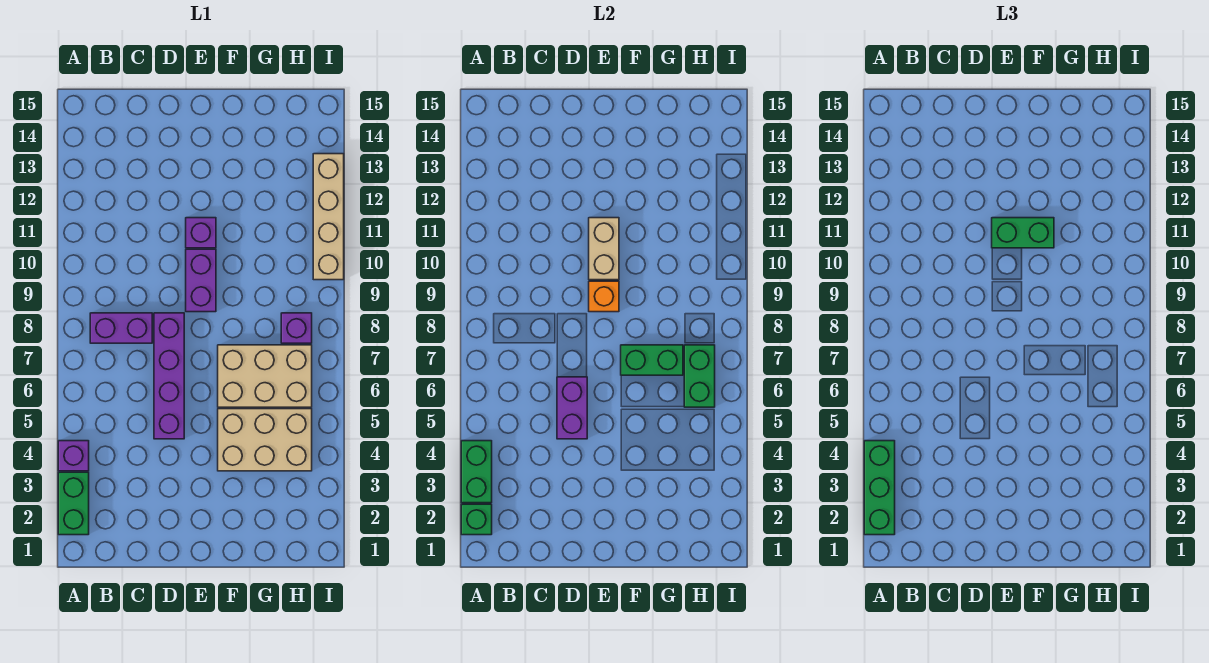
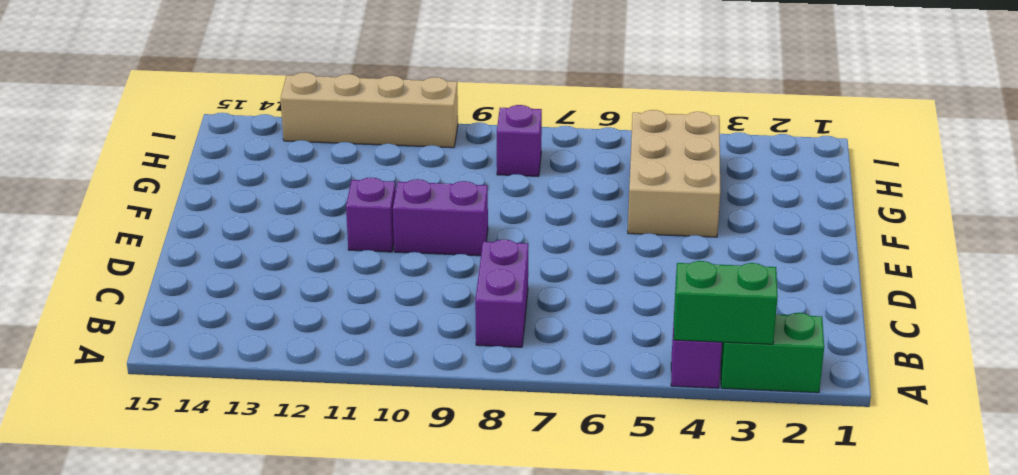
none -> purple 1x4 brick [154,313,184,439]
none -> tan 2x3 brick [218,345,312,407]
none -> green 1x1 brick [461,504,492,535]

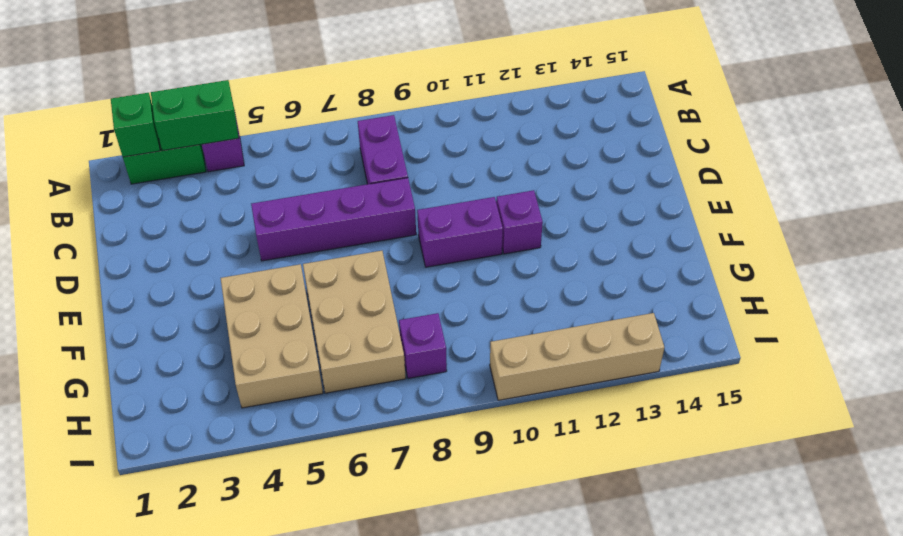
none -> purple 1x2 brick [557,377,587,439]
none -> orange 1x1 brick [589,281,619,312]
none -> tan 1x2 brick [589,218,619,280]

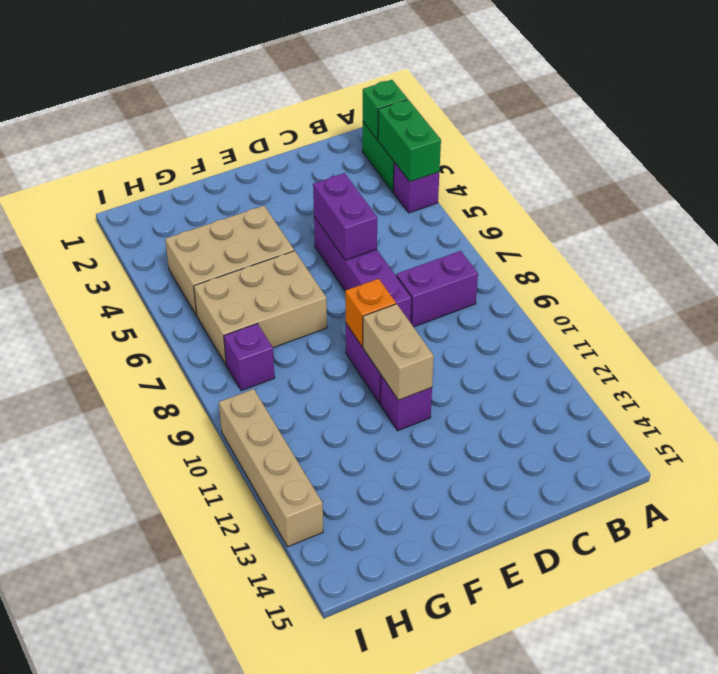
none -> green 1x2 brick [621,345,683,375]
none -> green 1x2 brick [684,345,715,407]
none -> green 1x3 brick [864,441,895,535]

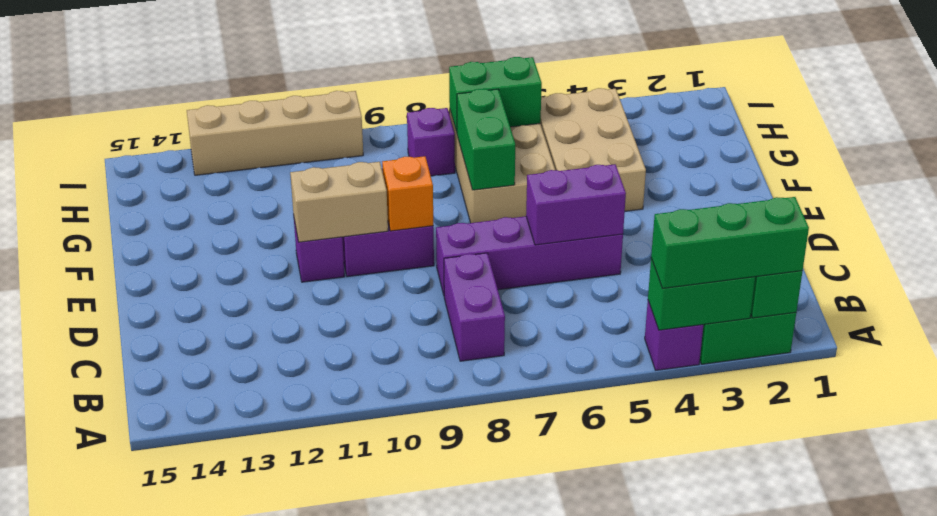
none -> green 1x2 brick [992,218,1054,248]

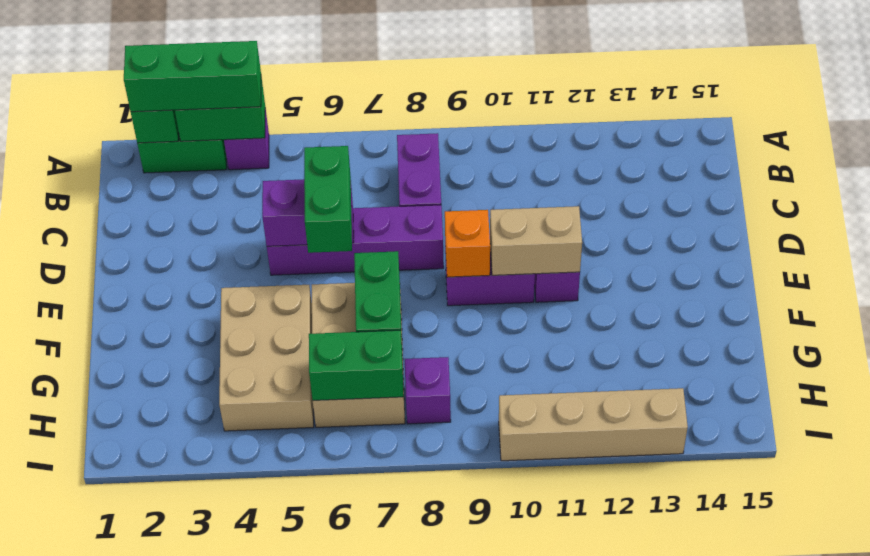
green 1x2 brick [304,146,352,253] -> green 1x2 brick moved to [992,218,1054,248]

